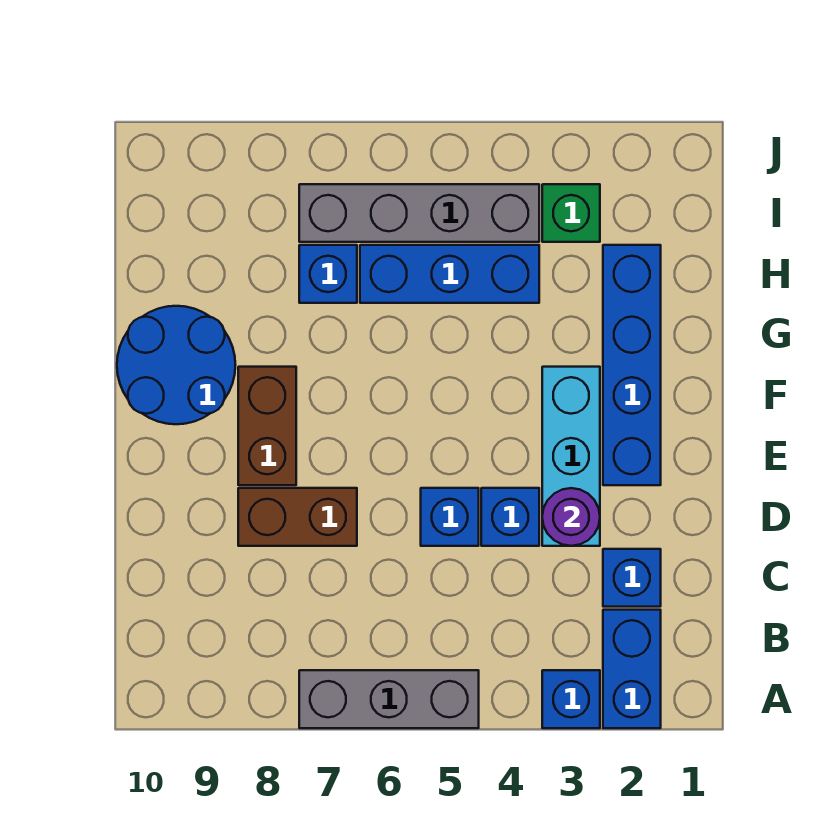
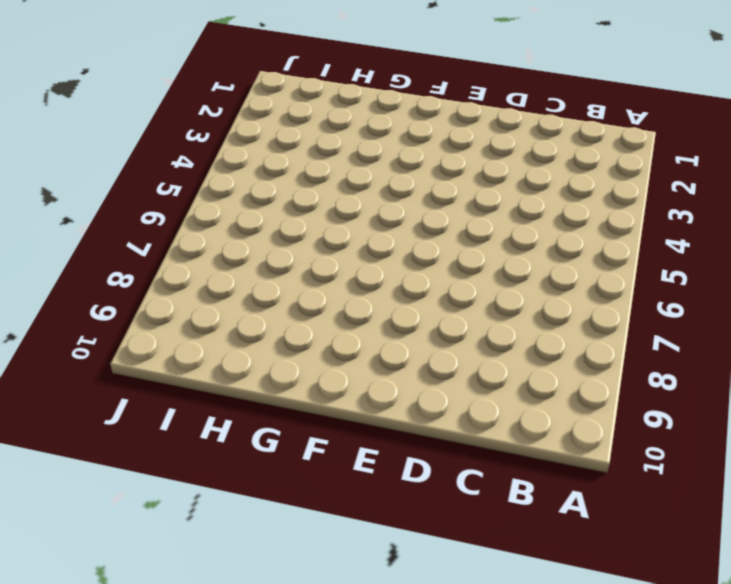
none -> blue 1x2 brick [603,610,661,728]
none -> blue 1x1 brick [542,670,600,728]
none -> grey 1x3 brick [299,670,479,728]

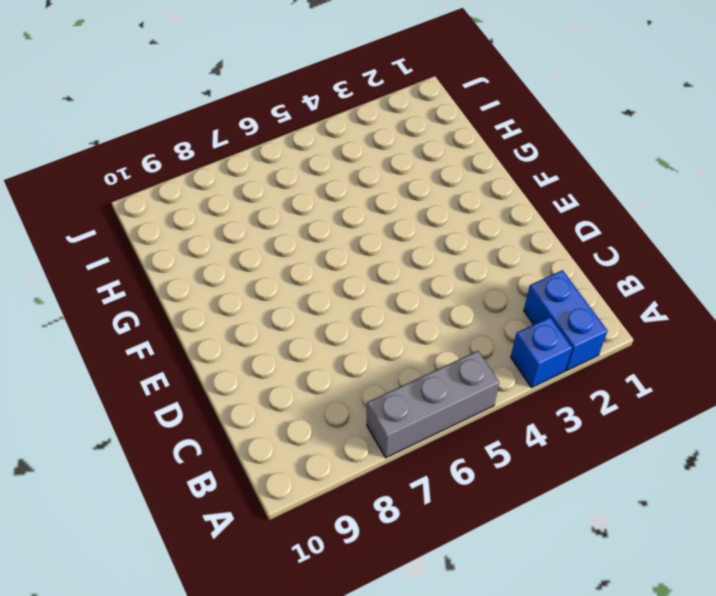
none -> blue 1x1 brick [603,549,661,607]
none -> cyan 1x3 brick [542,367,600,546]
none -> blue 1x1 brick [481,488,539,546]

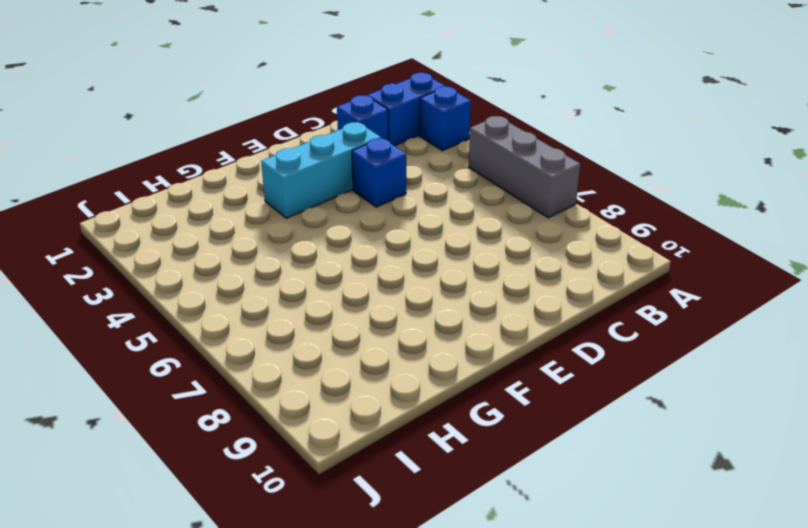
none -> blue 1x1 brick [421,488,479,546]
none -> brown 1x2 brick [238,488,357,546]
none -> blue 1x4 brick [603,245,661,485]

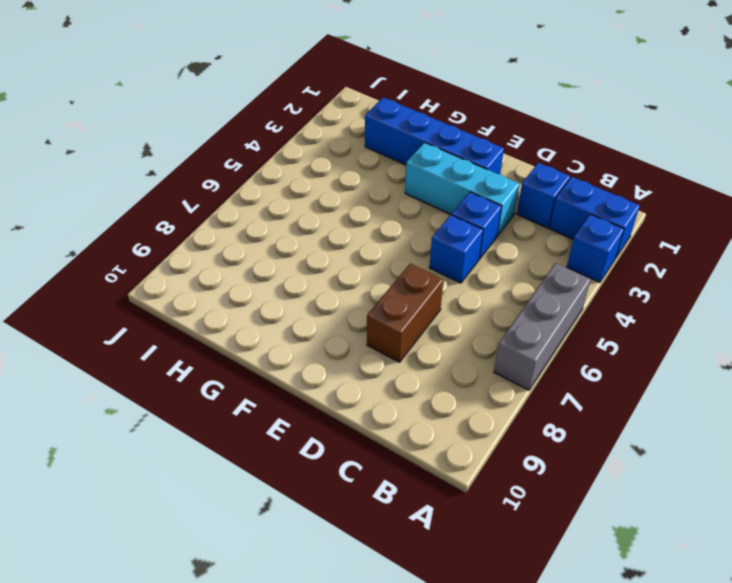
none -> brown 1x2 brick [238,367,296,485]
none -> blue 2x2 round brick [117,306,235,424]
none -> blue 1x3 brick [360,245,539,303]

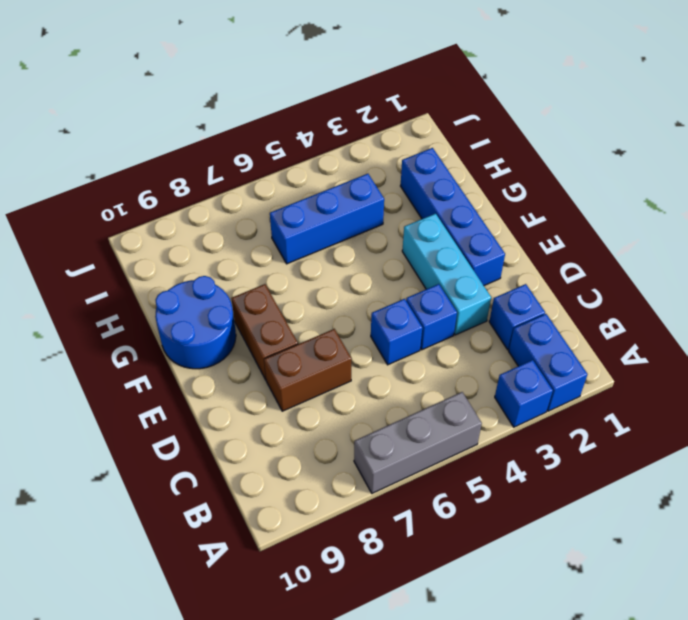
none -> blue 1x1 brick [299,245,357,303]
none -> green 1x1 brick [542,184,600,242]
none -> grey 1x4 brick [299,184,539,242]

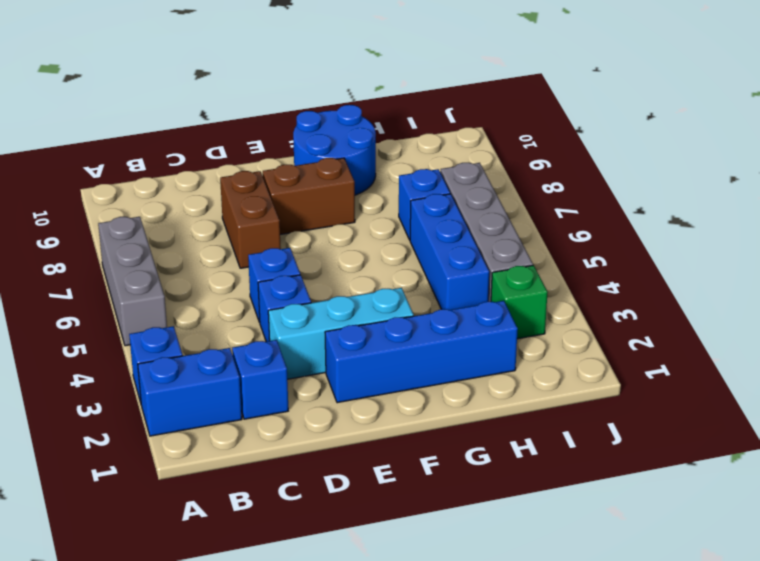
none -> purple 1x1 round brick [542,488,600,546]

